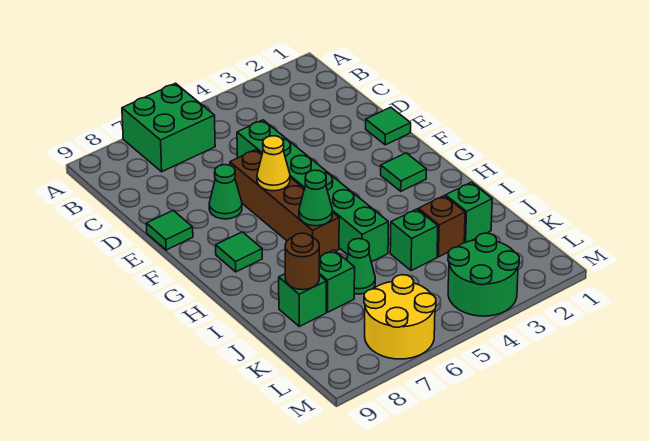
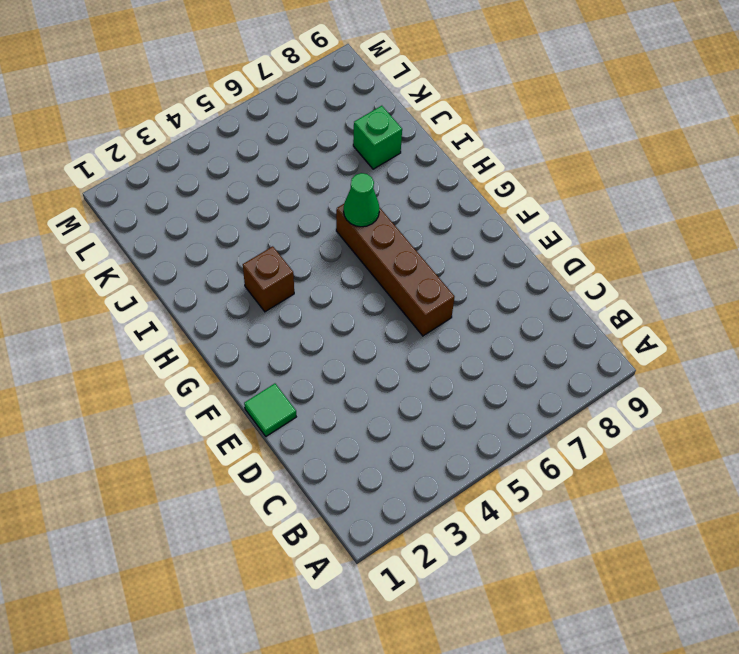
brown 1x1 brick [243,246,294,312] -> brown 1x1 brick moved to [418,196,465,257]
none -> green 2x2 brick [122,83,215,172]
none -> green 1x6 brick [237,120,388,262]
none -> green 1x1 cone [209,165,242,219]

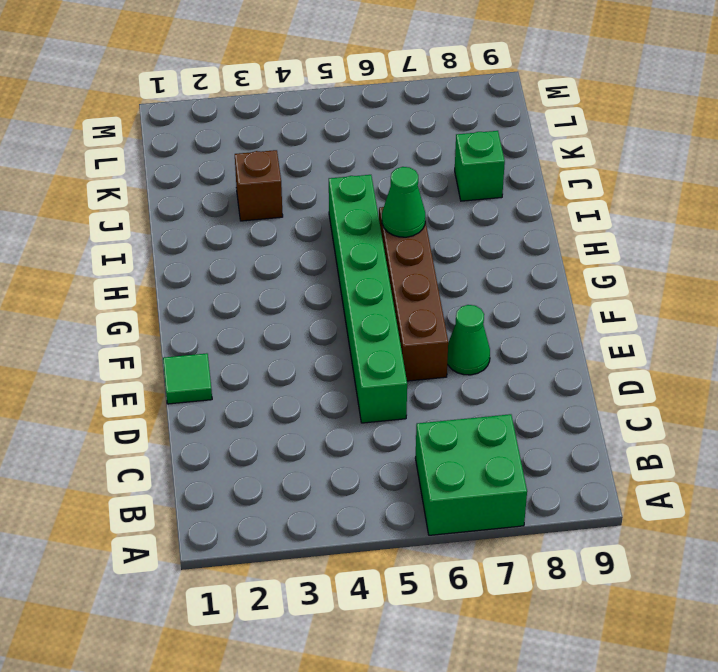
none -> green 1x1 tile [146,211,193,250]
none -> green 1x1 tile [381,153,426,191]
none -> green 1x1 tile [216,232,262,272]

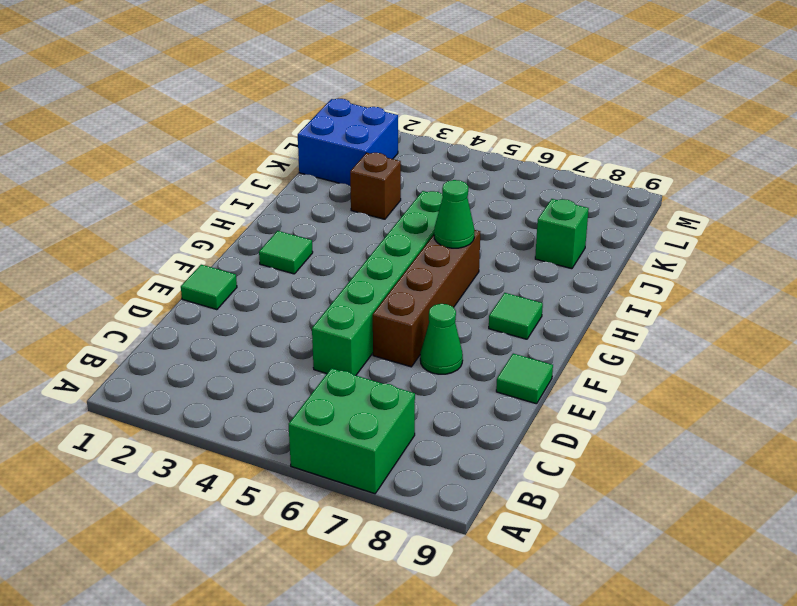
blue 2x2 brick [298,98,398,186] -> none
none -> green 1x1 brick [446,182,492,243]
none -> green 1x1 brick [390,209,438,271]
none -> green 1x1 cone [347,239,375,294]

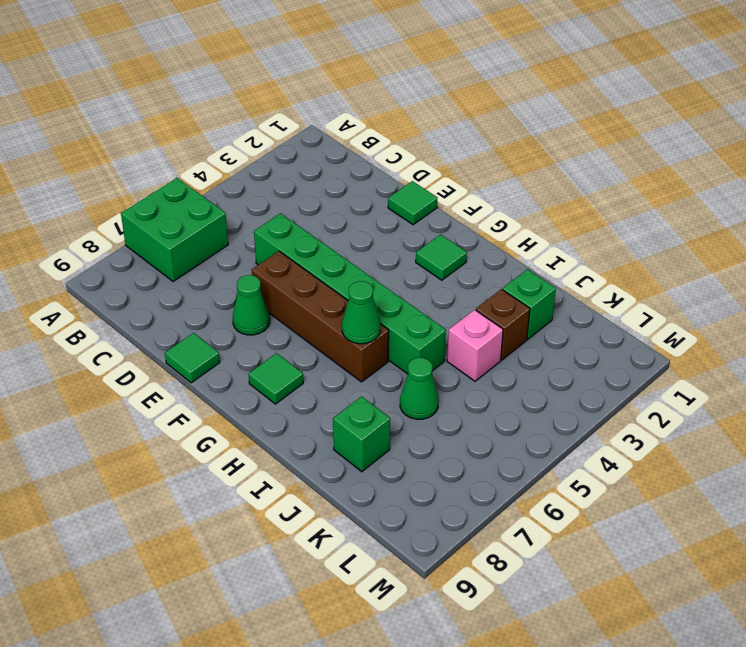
pink 1x1 brick [447,310,503,381] -> green 1x1 brick [390,209,438,271]
none -> green 1x1 brick [319,250,355,312]
none -> green 2x2 round brick [448,233,519,316]
none -> yellow 2x2 round brick [364,275,436,359]

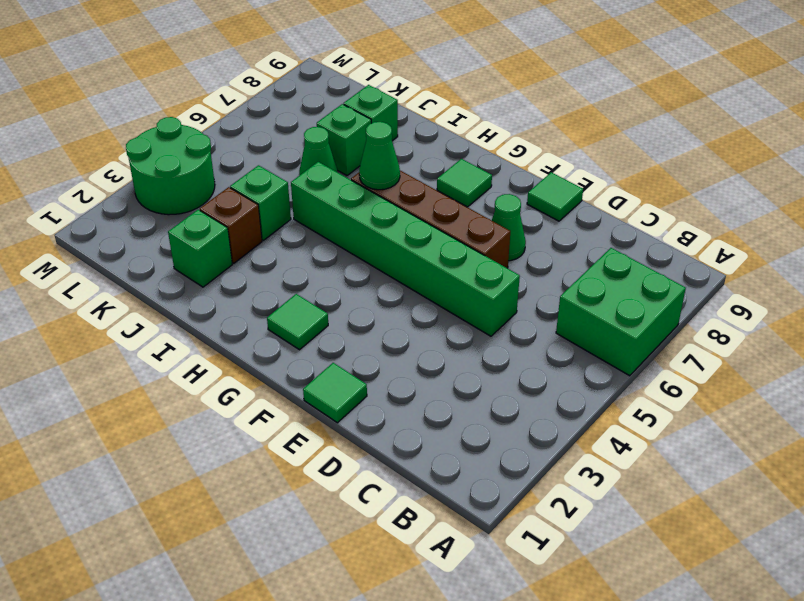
none -> yellow 2x2 round brick [364,275,436,359]
none -> yellow 1x1 cone [257,136,290,191]
none -> brown 1x1 round brick [285,233,319,290]

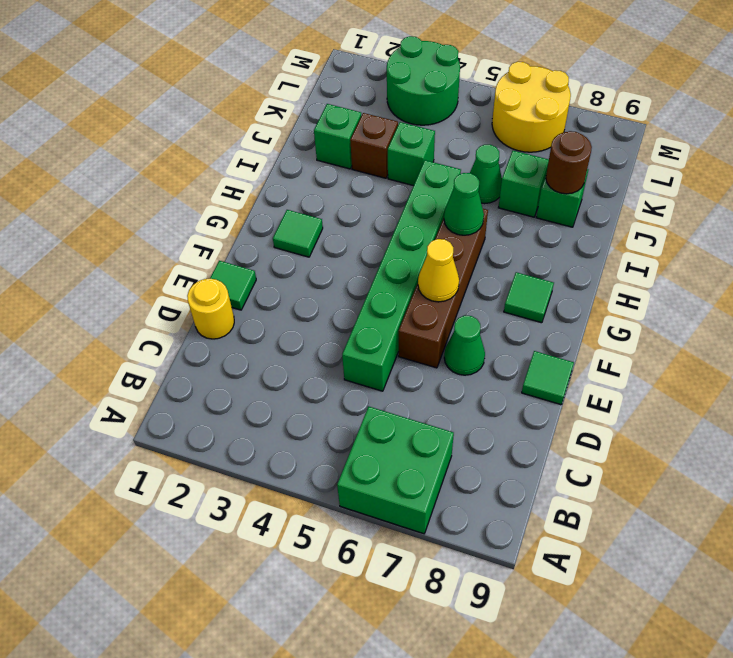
yellow 1x1 round brick [187,279,234,339] -> none

